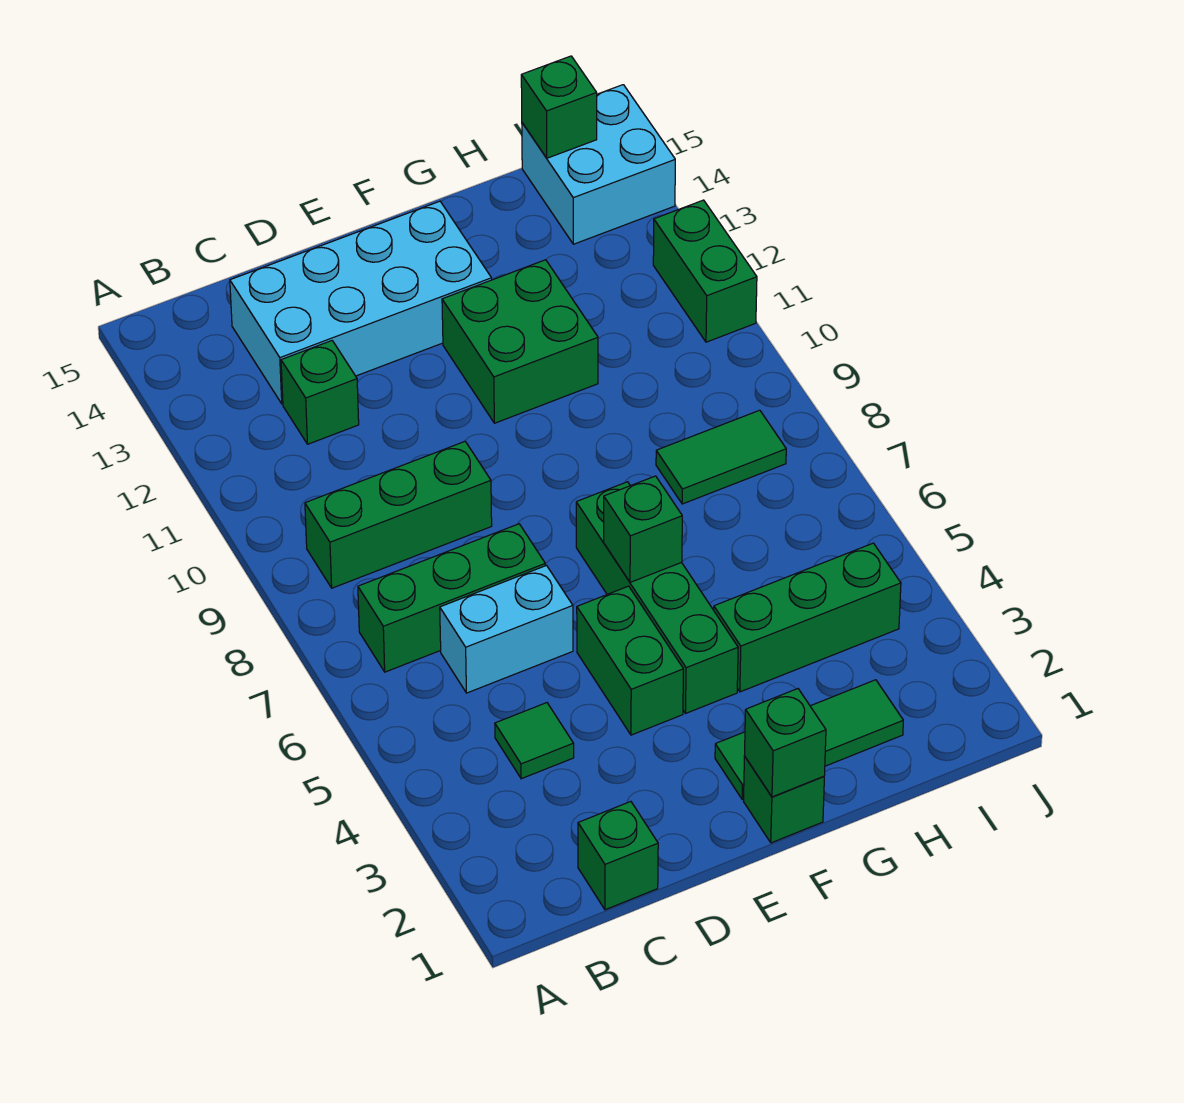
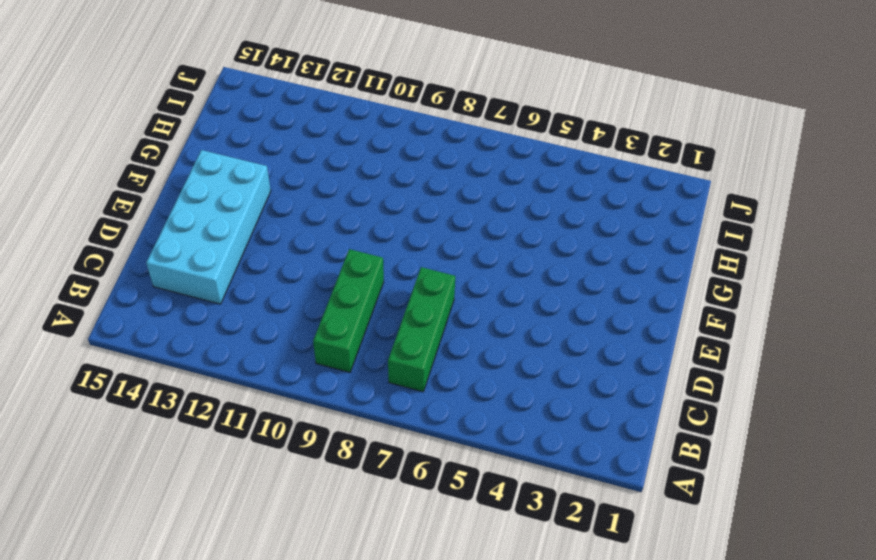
none -> green 1x1 brick [578,802,658,910]
none -> green 1x1 tile [495,703,574,779]
none -> cyan 1x2 brick [440,566,573,693]

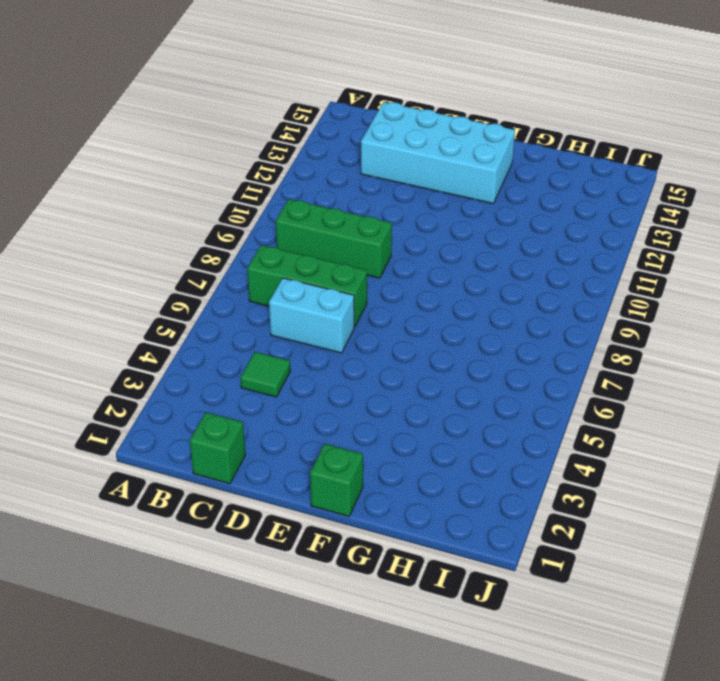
none -> green 1x1 brick [281,341,359,444]
none -> green 1x2 brick [577,586,683,735]
none -> green 1x3 tile [715,680,903,799]

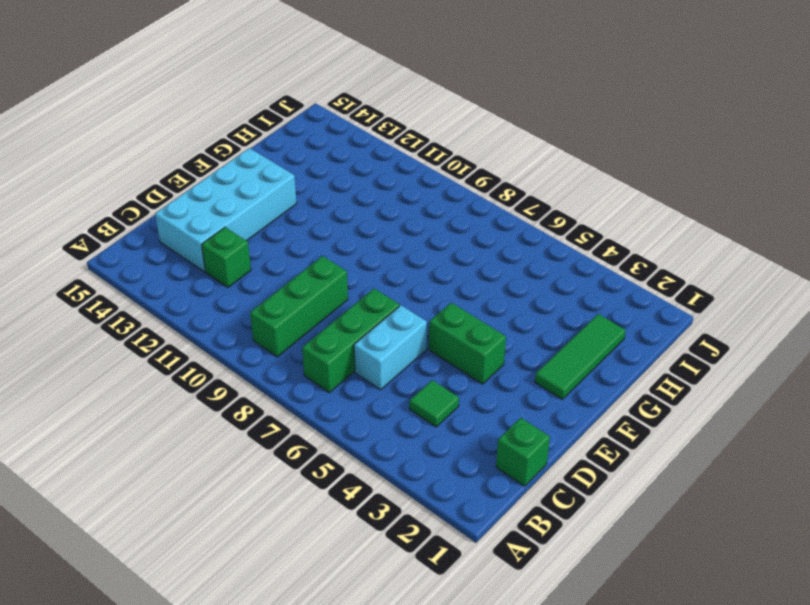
none -> green 1x1 brick [744,756,824,843]
none -> green 1x4 brick [576,482,738,713]
none -> green 2x2 brick [442,260,598,423]

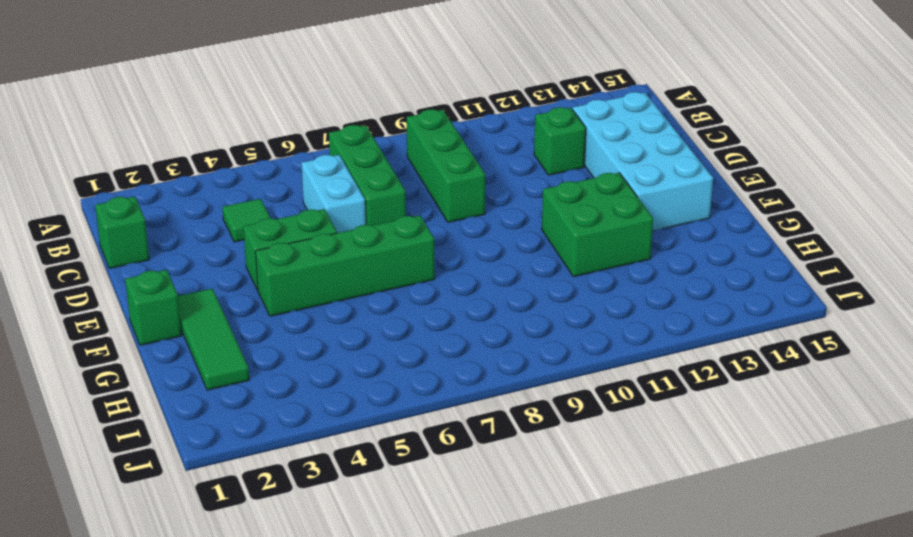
none -> green 1x3 brick [714,543,901,692]
none -> green 1x2 tile [656,410,786,504]
none -> cyan 2x2 brick [522,85,675,244]

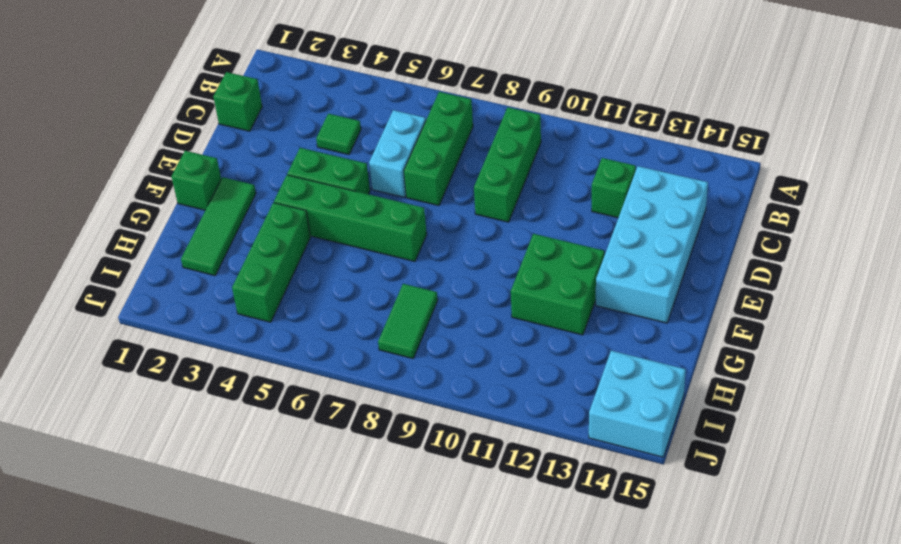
none -> green 1x2 brick [653,200,757,342]
none -> green 1x1 brick [745,689,826,797]
none -> green 1x1 brick [604,476,682,582]

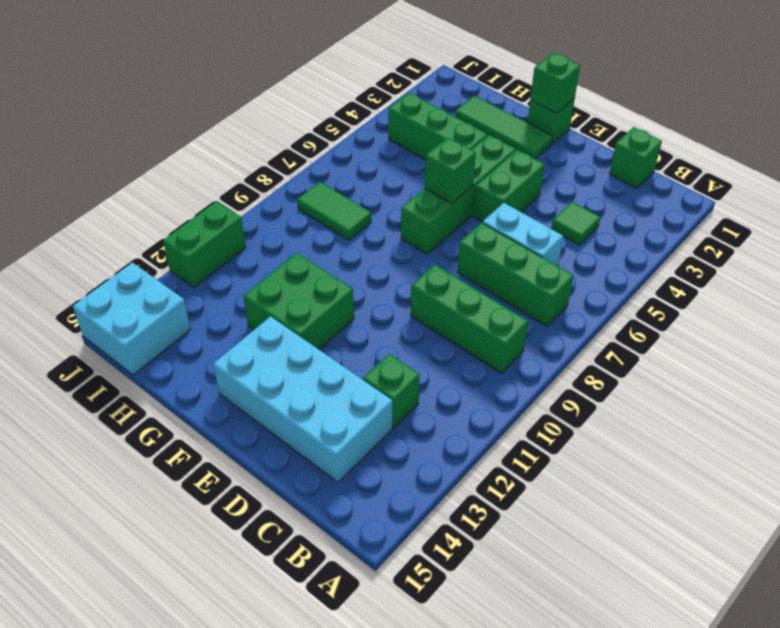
none -> green 1x1 brick [521,56,597,158]

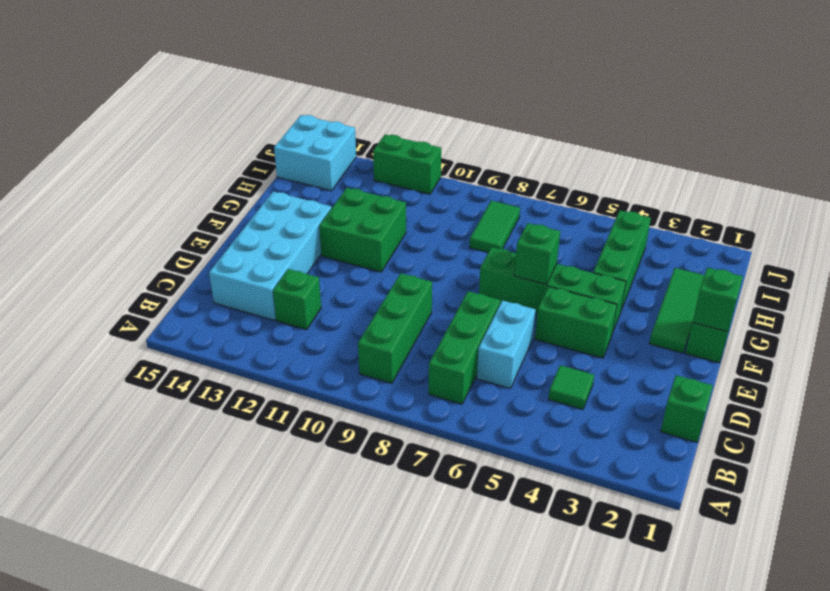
none -> green 1x1 brick [521,56,597,158]

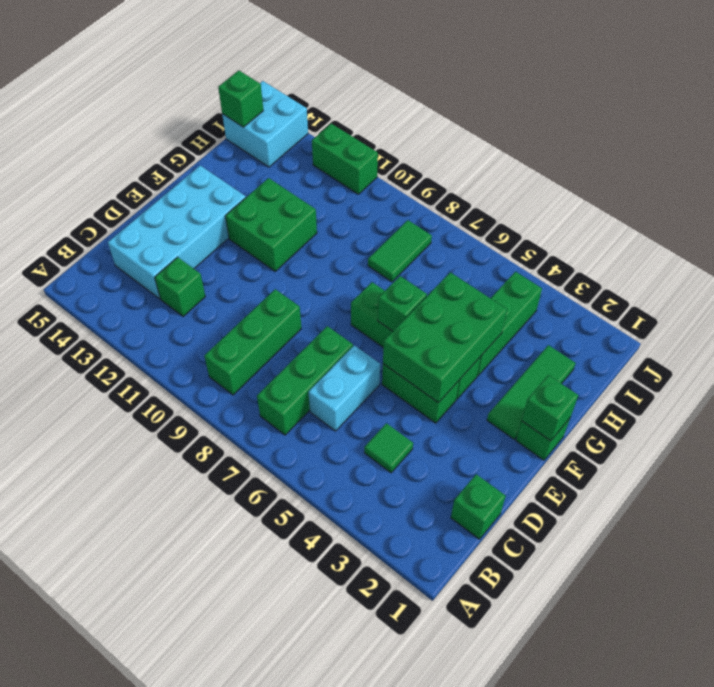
green 2x3 brick [383,272,507,403] -> none

